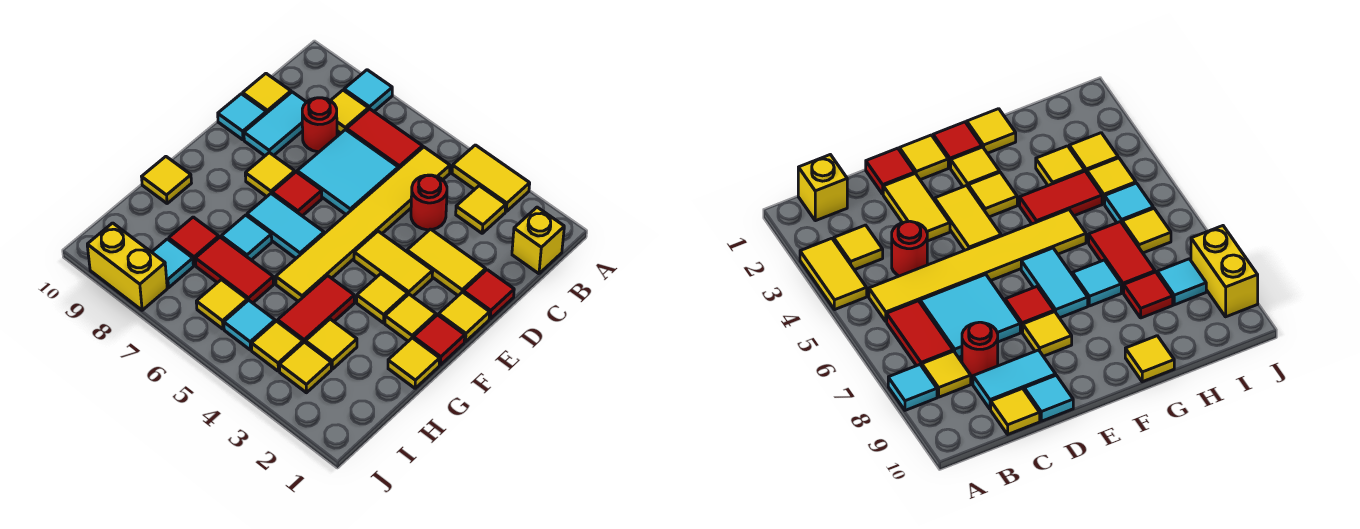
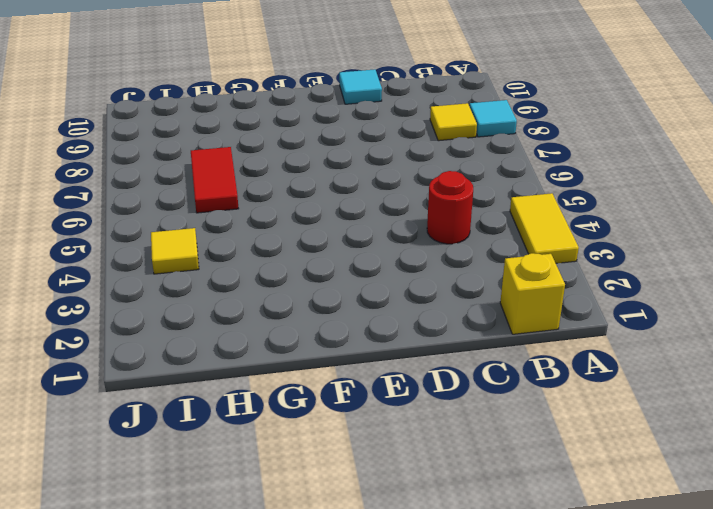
none -> yellow 1x1 tile [456,186,506,233]
none -> yellow 1x6 tile [276,147,450,301]
none -> red 1x2 tile [347,109,423,169]
none -> cyan 2x2 tile [297,130,398,214]

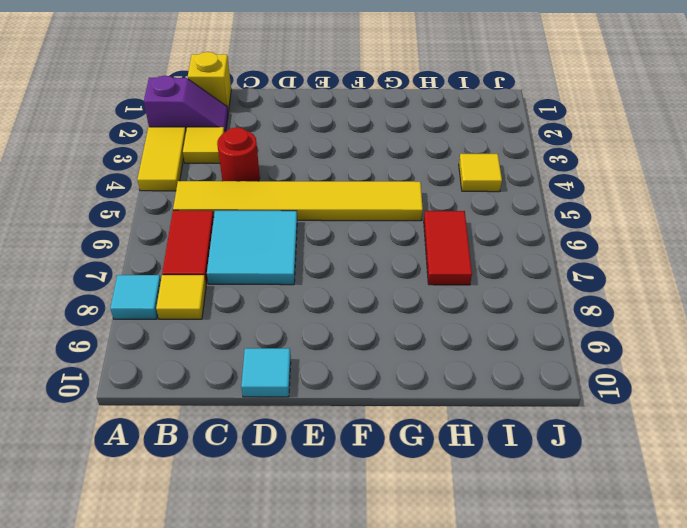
purple 1x2 slope [144,76,228,133] -> none
none -> red 1x1 round brick [302,98,337,152]
none -> cyan 1x2 tile [244,92,306,156]
none -> yellow 1x1 tile [243,74,291,113]
none -> red 1x1 tile [463,270,514,319]

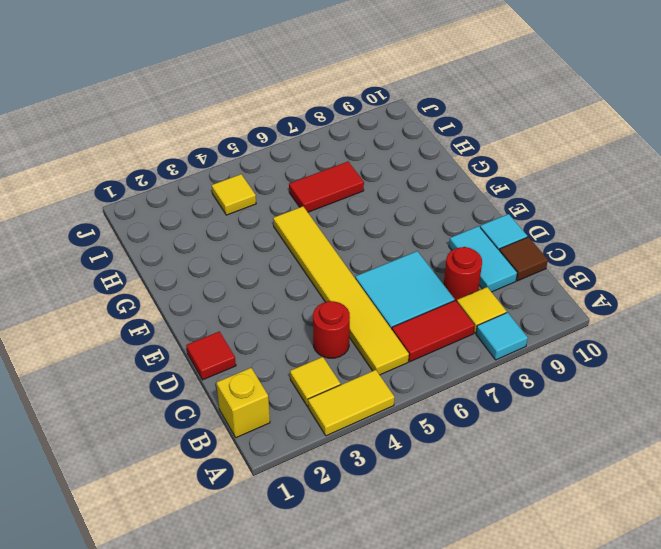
brown 1x1 tile [499,237,548,281] -> yellow 1x1 tile [243,74,291,113]
none -> yellow 1x2 tile [407,229,486,295]
none -> yellow 1x1 tile [439,292,490,342]
none -> yellow 1x2 tile [354,231,433,297]
none -> red 1x1 tile [272,172,322,216]

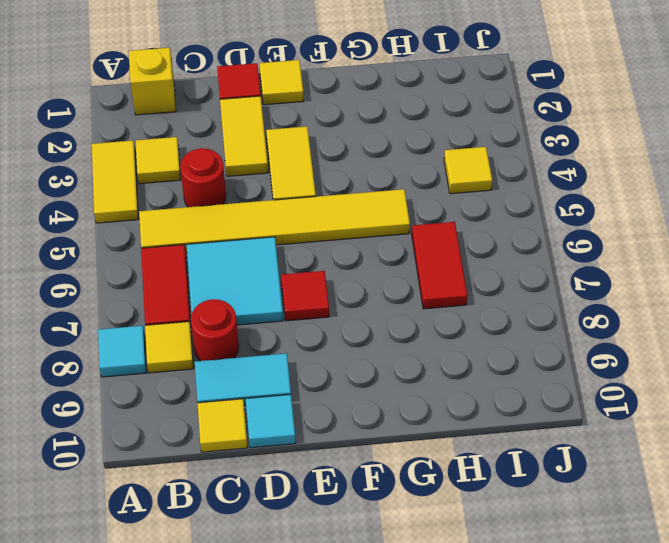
none -> yellow 1x1 tile [245,153,295,197]
none -> red 1x1 tile [413,315,465,365]
none -> yellow 1x1 tile [385,294,436,341]
none -> yellow 1x1 tile [357,274,408,323]

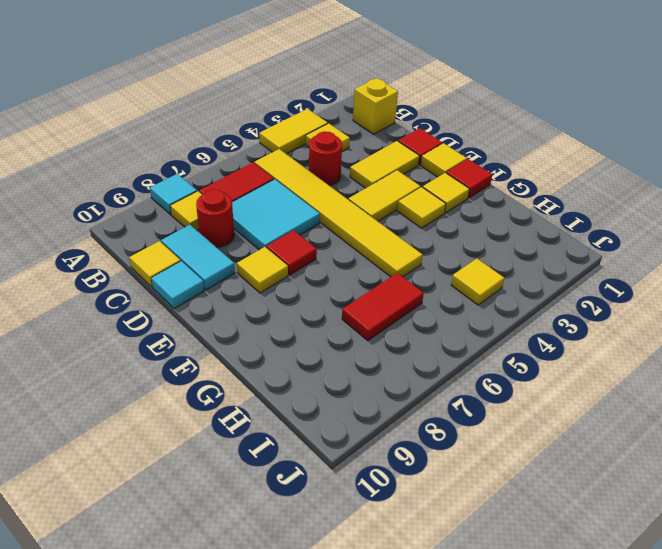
none -> cyan 1x2 tile [247,194,324,258]
none -> yellow 1x1 tile [388,338,440,388]
none -> red 1x2 tile [278,276,354,343]
none -> cyan 1x1 tile [221,215,272,260]

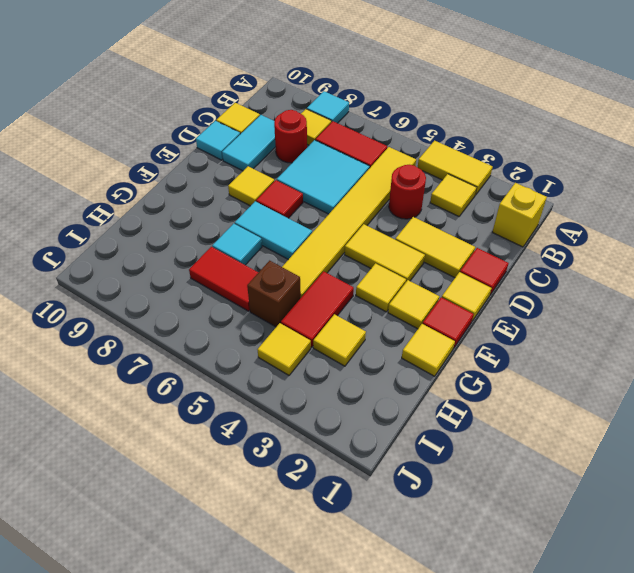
brown 1x1 brick [247,261,301,327] -> none
none -> yellow 1x1 tile [142,157,191,204]
none -> red 1x1 tile [169,217,219,265]
none -> yellow 1x1 tile [279,342,331,393]
none -> cyan 1x1 tile [224,300,275,350]

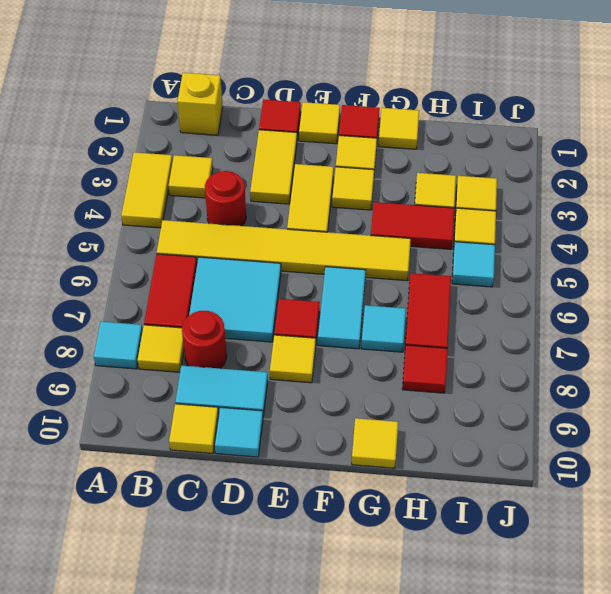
none -> yellow 1x1 tile [196,280,247,329]
none -> cyan 1x1 tile [152,239,193,288]
none -> yellow 1x2 brick [87,223,167,310]

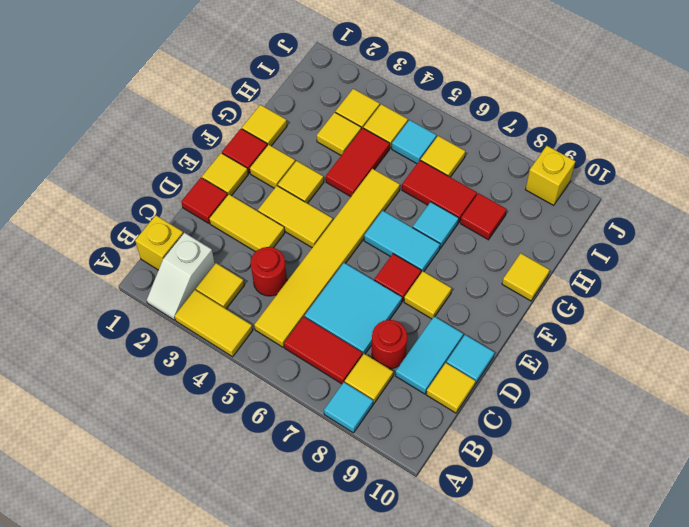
white 1x2 slope [147,233,215,320] -> none
yellow 1x1 brick [525,146,575,205] -> yellow 1x2 brick [87,223,167,310]
none -> cyan 1x1 tile [152,239,193,288]

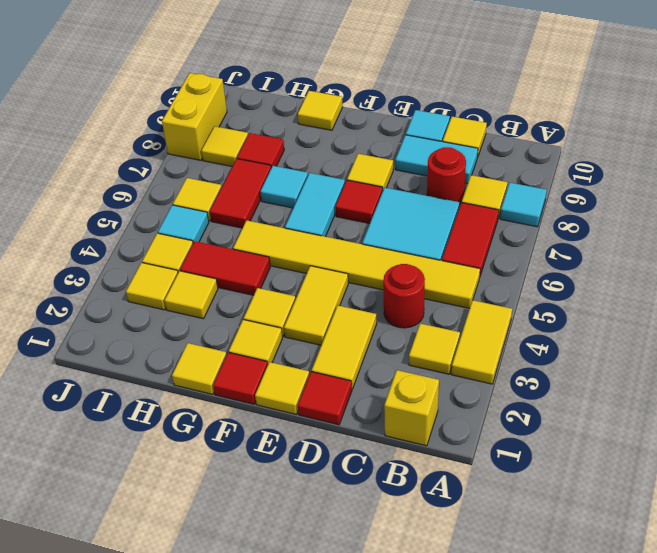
yellow 1x1 tile [201,126,248,167] -> cyan 1x1 tile [152,239,193,288]

